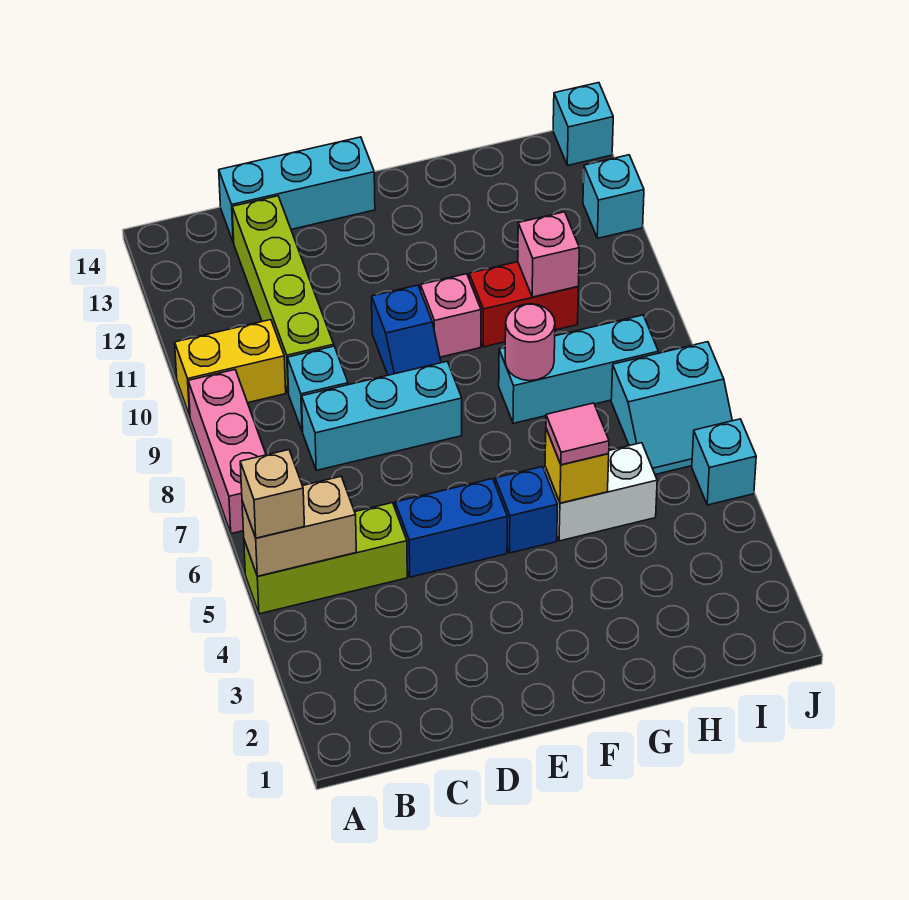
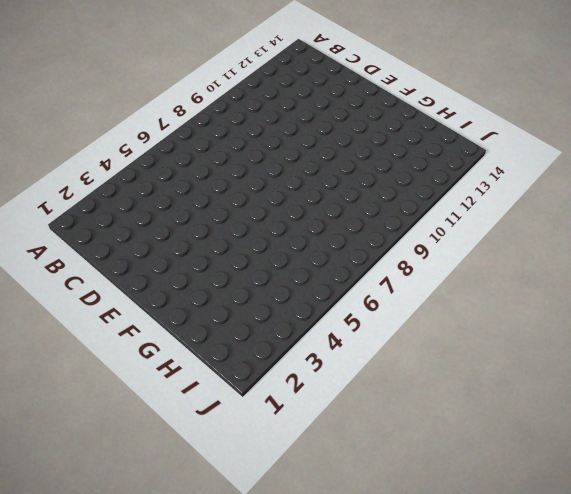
none -> lime 1x3 brick [244,503,407,614]
none -> pink 1x3 brick [188,370,266,534]
none -> yellow 1x2 brick [175,320,286,416]

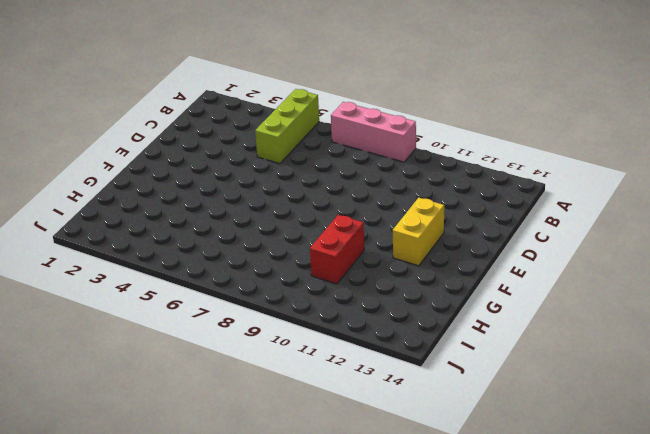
yellow 1x2 brick [393,198,444,266] -> yellow 1x2 brick moved to [175,320,286,416]
none -> cyan 1x3 brick [302,362,462,470]
none -> cyan 1x1 brick [287,346,348,432]
none -> lime 1x4 brick [232,196,334,393]

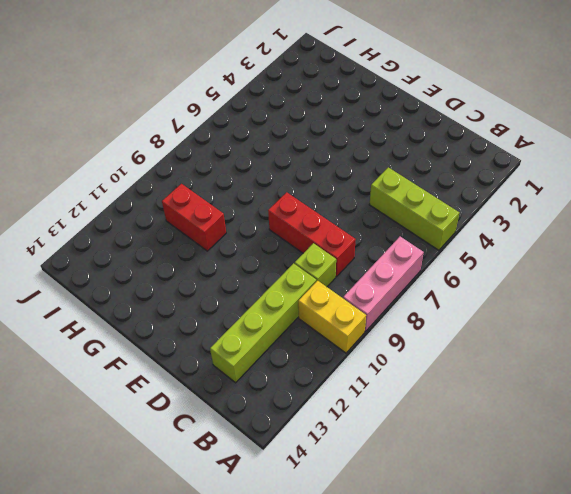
red 1x3 brick [268,192,356,277] -> cyan 1x3 brick [302,362,462,470]
lime 1x1 brick [295,243,336,287] -> cyan 1x1 brick [287,346,348,432]
none -> cyan 1x3 brick [219,137,375,242]
none -> blue 1x2 brick [395,479,508,577]
none -> blue 1x2 slope [372,285,441,375]

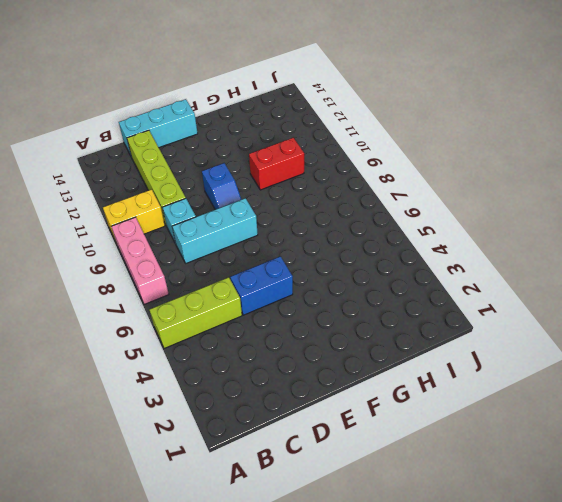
none -> blue 1x1 brick [495,467,558,553]
none -> pink 1x1 brick [420,274,481,357]
none -> white 1x2 brick [545,443,657,541]

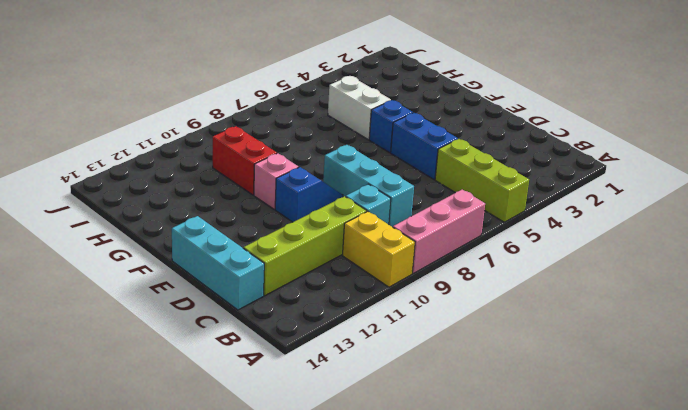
none -> cyan 1x3 brick [499,315,658,423]
none -> cyan 2x2 slope [611,342,732,475]
none -> cyan 1x1 brick [692,419,756,505]

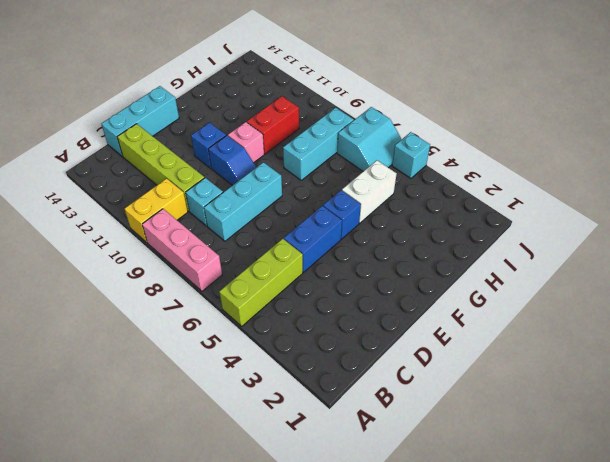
blue 1x1 brick [191,122,226,168] -> none
none -> cyan 1x1 brick [583,155,644,238]
none -> cyan 1x1 brick [553,83,613,165]
none -> tan 1x2 brick [242,477,356,576]

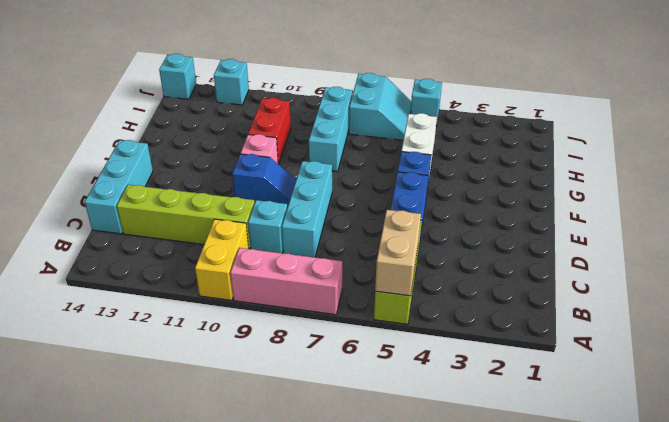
none -> yellow 1x1 brick [545,429,609,503]
none -> pink 1x1 round brick [505,304,555,381]
none -> pink 1x1 brick [518,212,579,297]

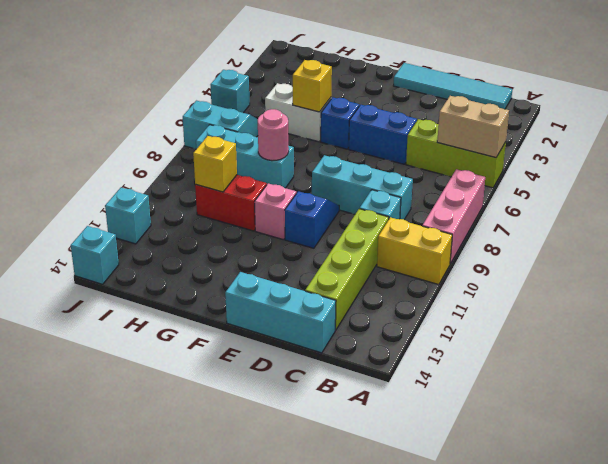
cyan 1x4 tile [394,63,512,109] -> none
yellow 1x1 brick [193,136,237,192] -> pink 1x1 brick [518,212,579,297]
none -> tan 1x1 brick [240,450,304,538]
none -> pink 1x1 tile [546,403,609,465]

